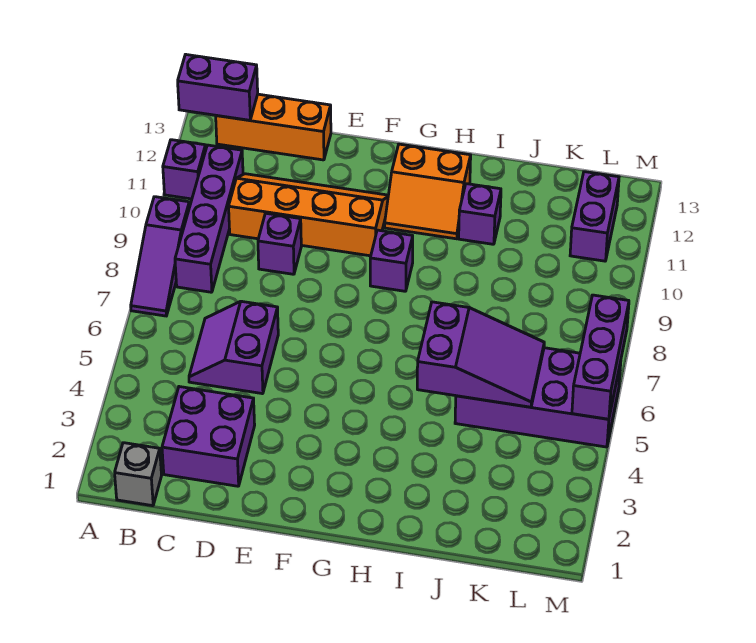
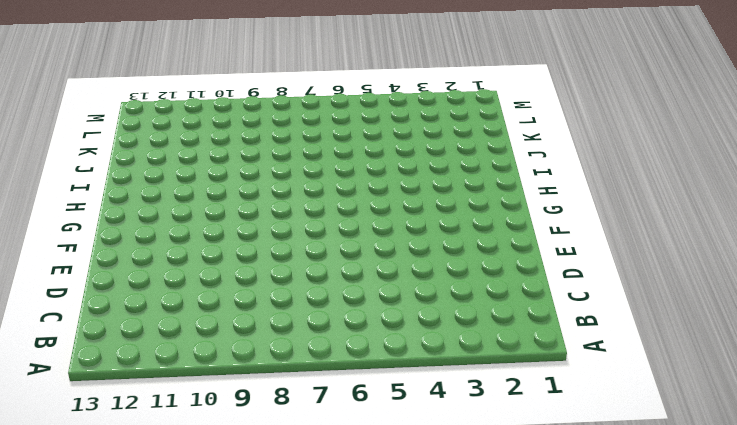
none -> purple 1x3 slope [131,197,190,316]
none -> purple 1x1 brick [163,140,206,199]
none -> grey 1x1 brick [115,443,162,506]

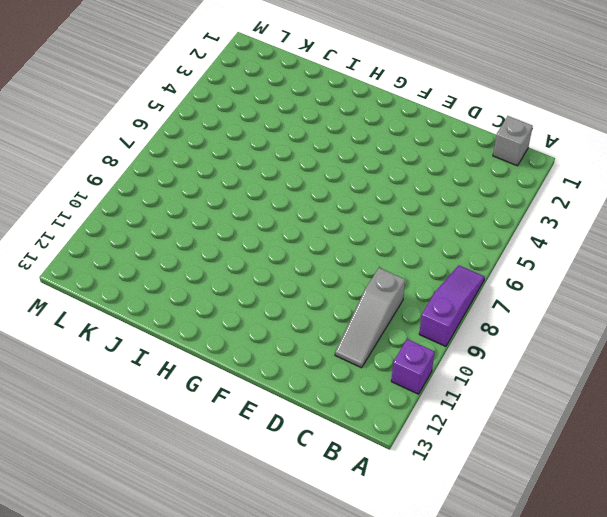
grey 1x3 slope [335,268,405,368] -> orange 2x4 slope [229,174,388,256]
none -> purple 1x4 brick [175,145,243,292]
none -> orange 1x3 brick [216,94,331,160]
none -> purple 2x2 brick [162,387,255,486]

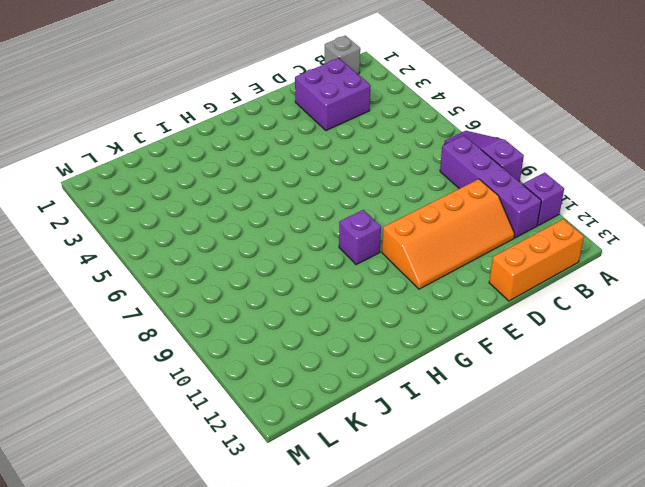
none -> purple 2x2 slope [189,301,278,394]
none -> purple 1x1 brick [258,213,301,274]
none -> orange 2x2 slope [385,144,471,239]

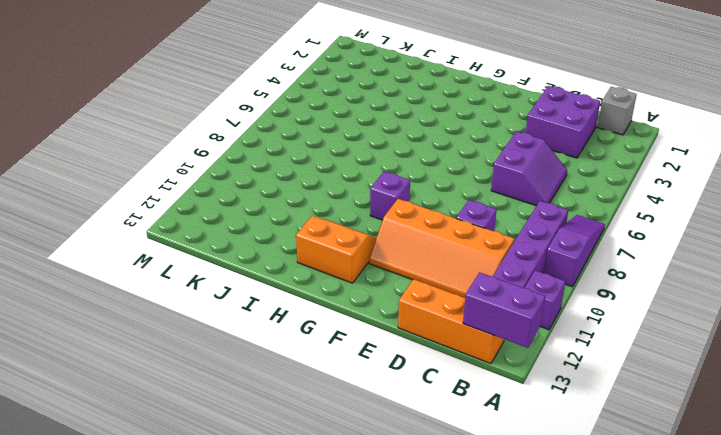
none -> purple 1x1 brick [459,184,501,244]
none -> purple 2x4 brick [455,348,621,447]
none -> purple 1x2 brick [570,172,619,261]

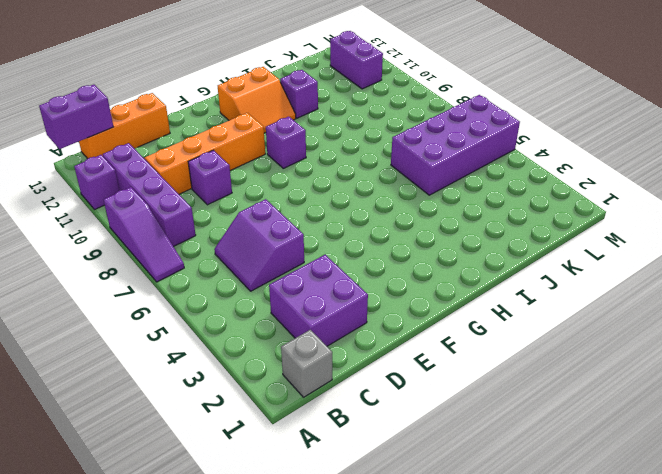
none -> purple 2x3 slope [417,302,544,407]
none -> purple 1x3 brick [572,295,629,419]

